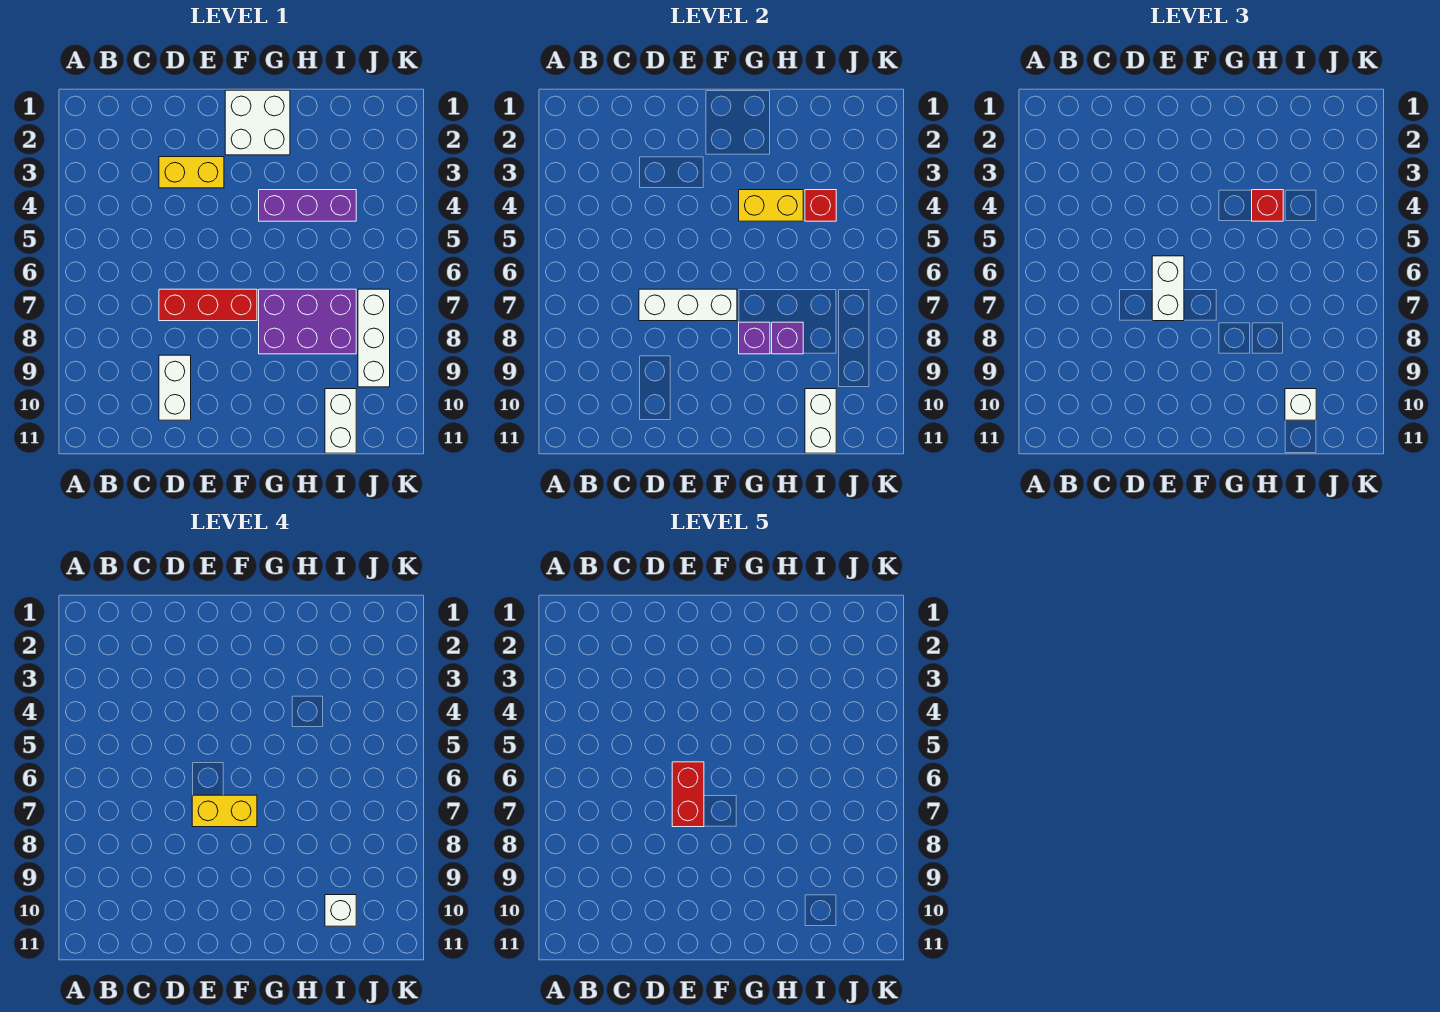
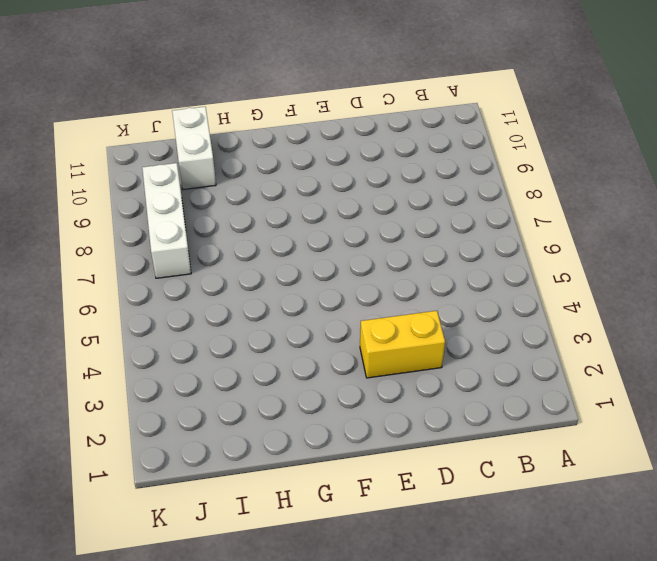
none -> red 1x3 brick [159,289,257,321]
none -> white 1x2 brick [159,355,191,420]
none -> white 2x2 brick [225,90,290,155]

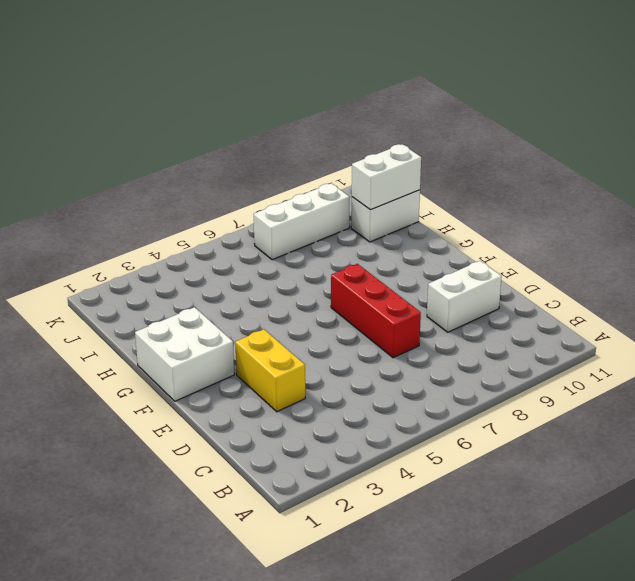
none -> purple 1x3 brick [259,190,356,221]
none -> purple 2x3 brick [259,289,356,354]
none -> white 1x3 brick [639,289,737,321]

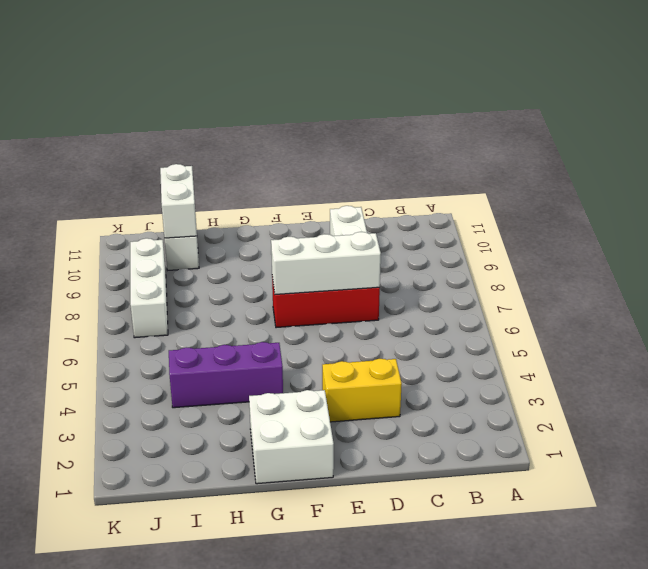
none -> purple 2x3 brick [259,289,356,354]
none -> yellow 1x2 brick [739,190,803,221]
none -> purple 1x1 brick [739,322,770,354]

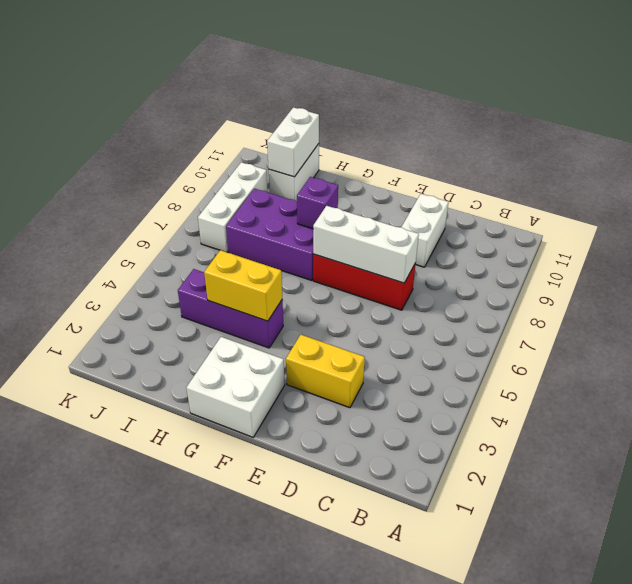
none -> purple 1x1 brick [772,322,803,354]
none -> red 1x1 brick [805,190,836,221]
none -> white 1x2 brick [1152,256,1184,321]

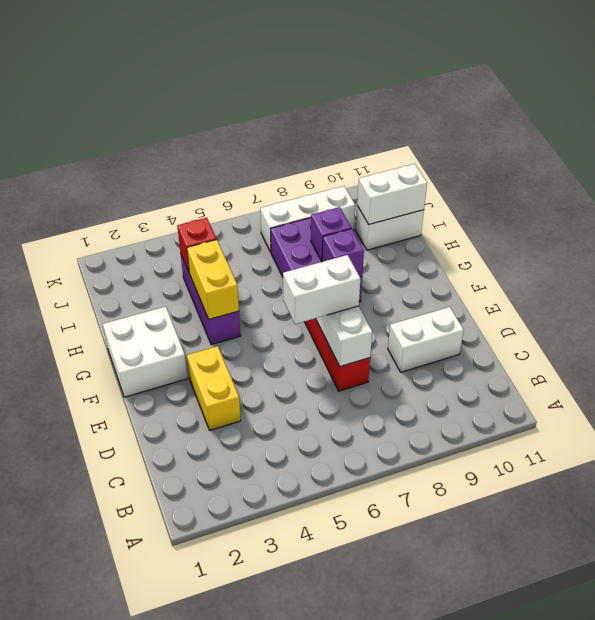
none -> red 1x1 brick [1252,190,1283,221]
none -> white 1x1 brick [1285,389,1316,420]
none -> yellow 1x2 brick [192,795,257,827]

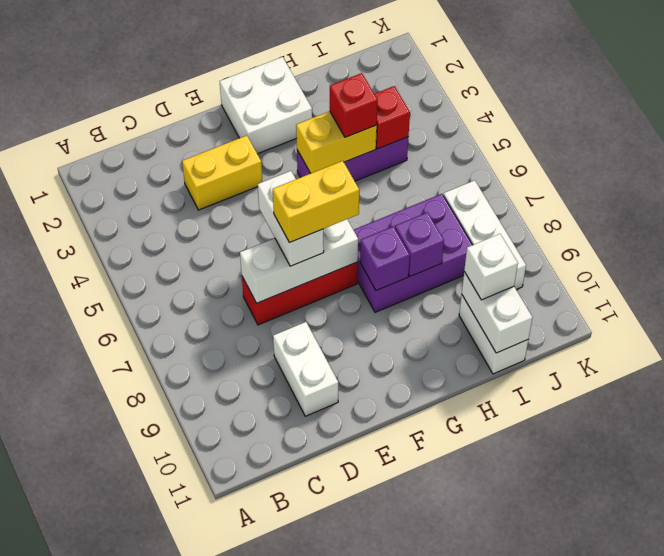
none -> white 1x1 brick [325,895,356,926]
none -> red 1x2 brick [672,762,704,827]

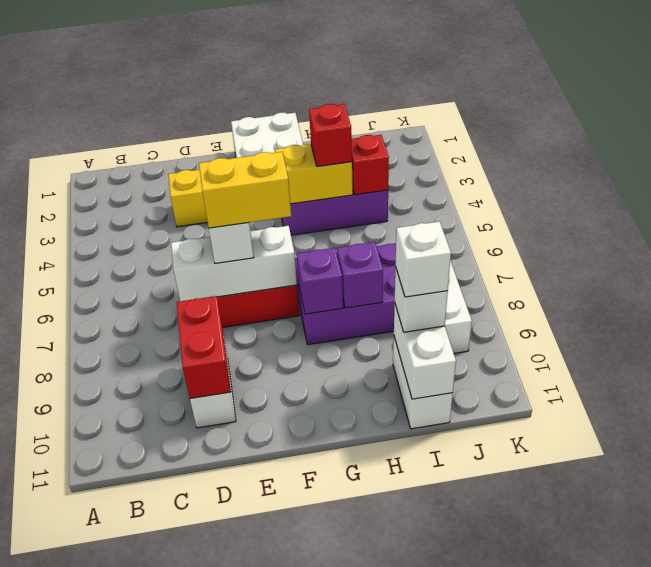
red 1x2 brick [177,296,231,398] -> red 1x2 brick moved to [672,762,704,827]

